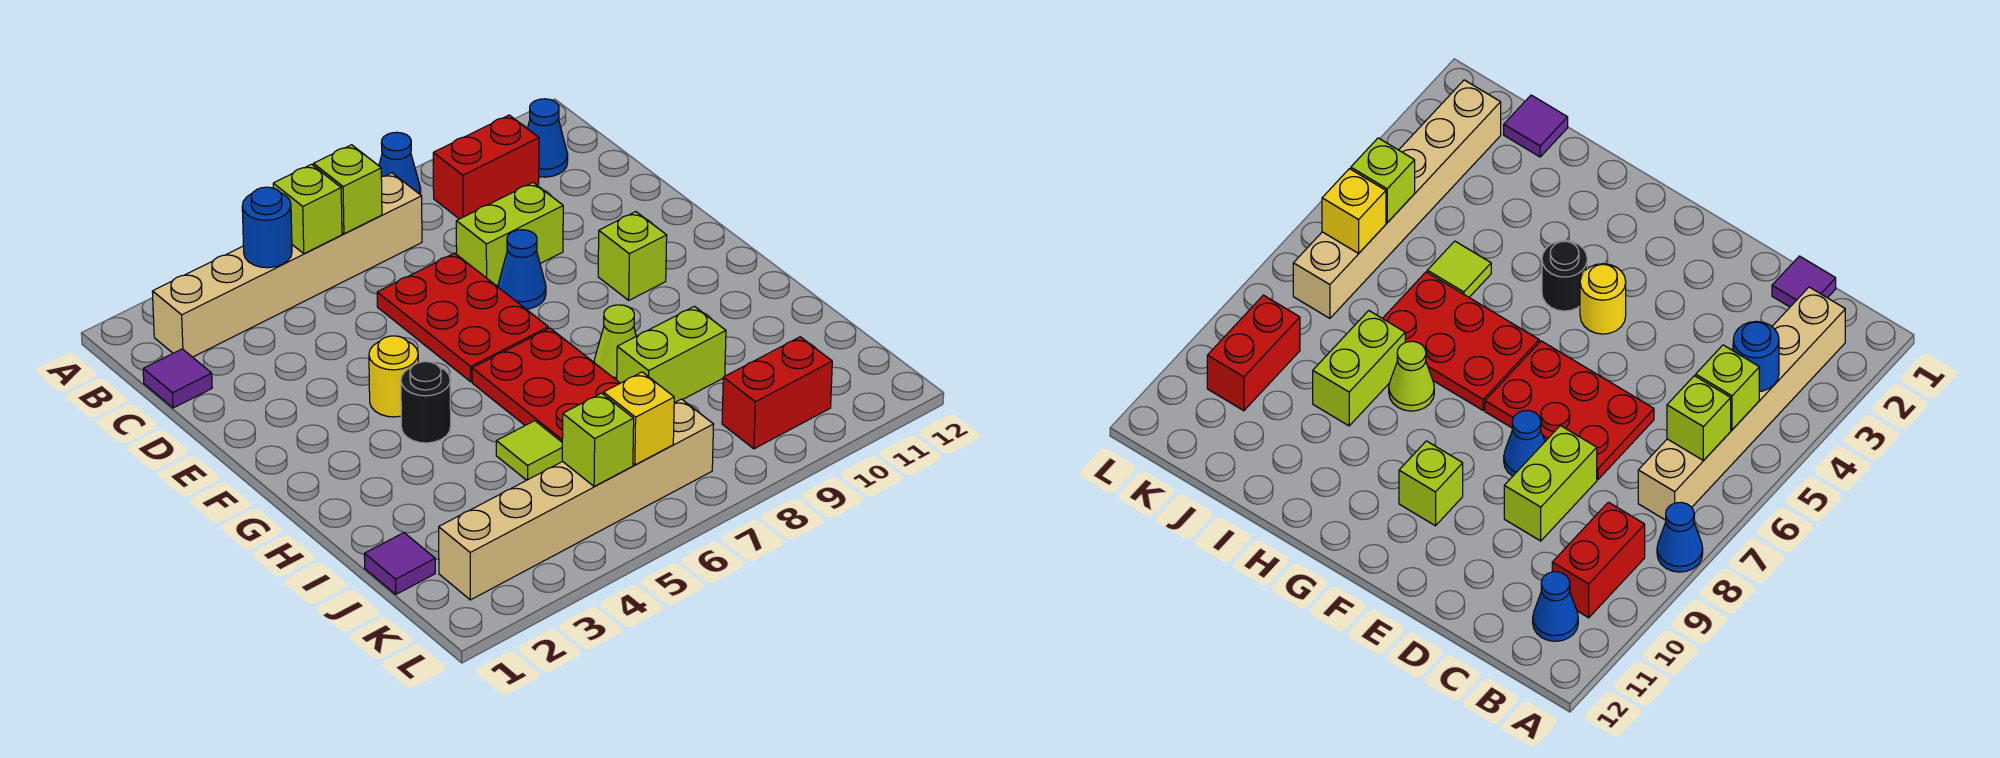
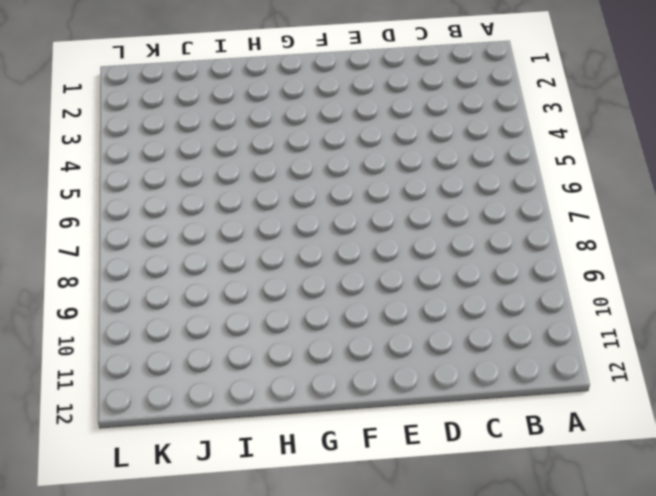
none -> blue 1x1 cone [379,132,421,195]
none -> tan 1x6 brick [152,173,422,357]
none -> red 1x2 brick [433,115,539,219]

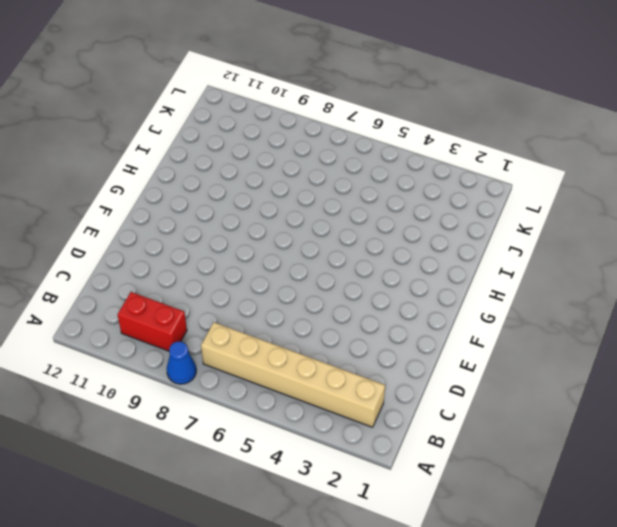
none -> blue 1x1 cone [527,99,568,177]
none -> purple 1x1 tile [143,349,212,408]
none -> red 2x3 plate [377,253,549,382]

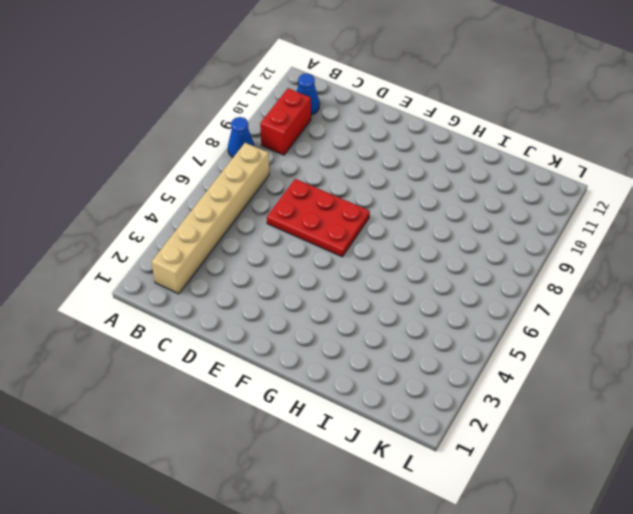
none -> purple 1x1 tile [143,349,212,408]
none -> lime 1x2 brick [456,183,563,286]
none -> blue 1x1 cone [498,230,546,309]

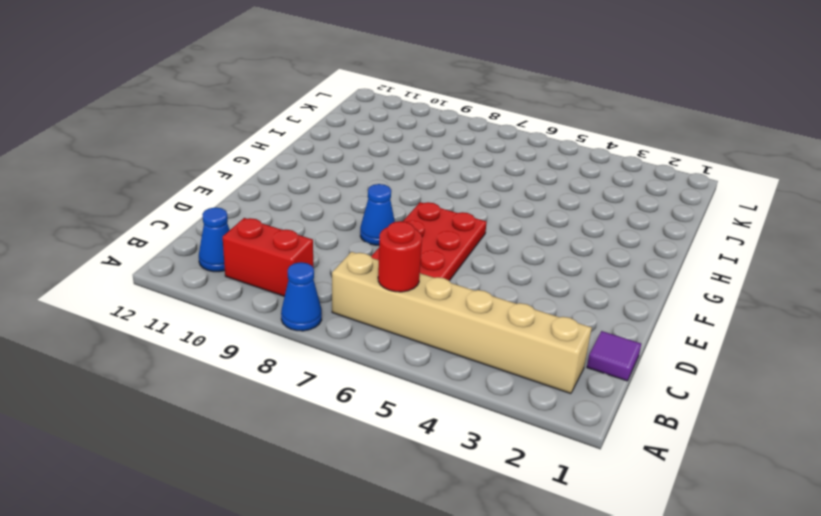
red 1x1 round brick [378,221,422,292] -> lime 1x1 brick [314,145,382,234]
none -> lime 1x2 brick [456,183,563,286]
none -> yellow 1x1 round brick [369,336,418,417]
none -> lime 1x1 brick [598,212,667,300]

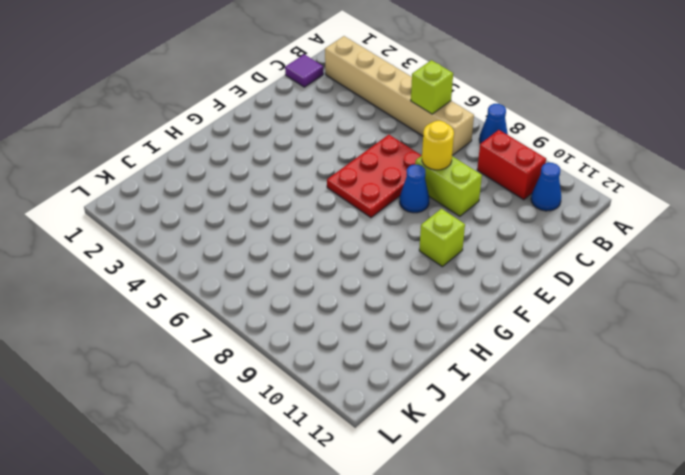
yellow 1x1 round brick [422,121,454,170] -> yellow 1x1 round brick moved to [369,336,418,417]
none -> black 1x1 round brick [401,362,451,443]
none -> red 2x3 plate [472,328,620,442]
none -> lime 1x1 cone [594,305,636,380]

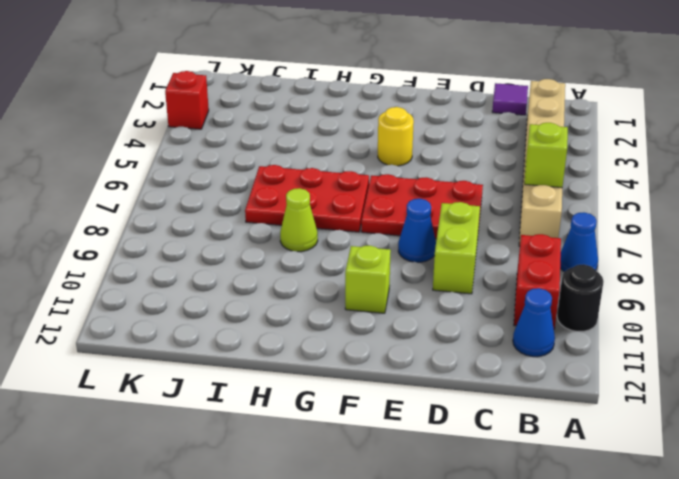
black 1x1 round brick [557,264,604,331] -> black 1x1 round brick moved to [401,362,451,443]
red 1x1 brick [165,71,209,129] -> none
none -> lime 1x1 tile [496,421,563,480]
none -> lime 1x2 brick [617,306,726,403]
none -> purple 1x1 tile [364,533,435,594]

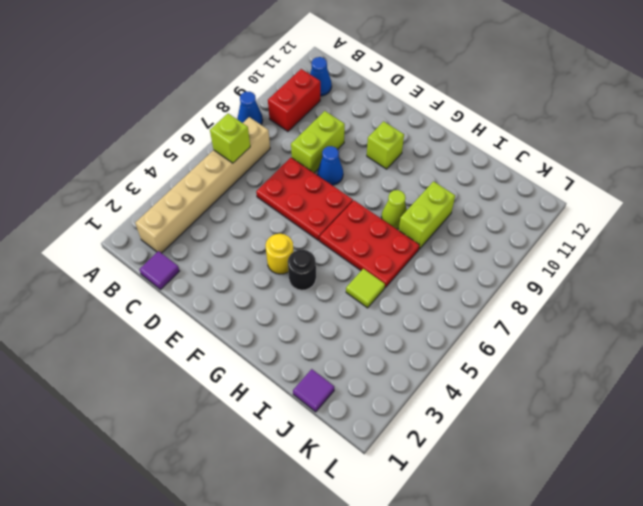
none -> tan 1x6 brick [439,399,714,600]
none -> red 1x2 brick [722,337,832,449]
none -> blue 1x1 round brick [242,187,292,268]

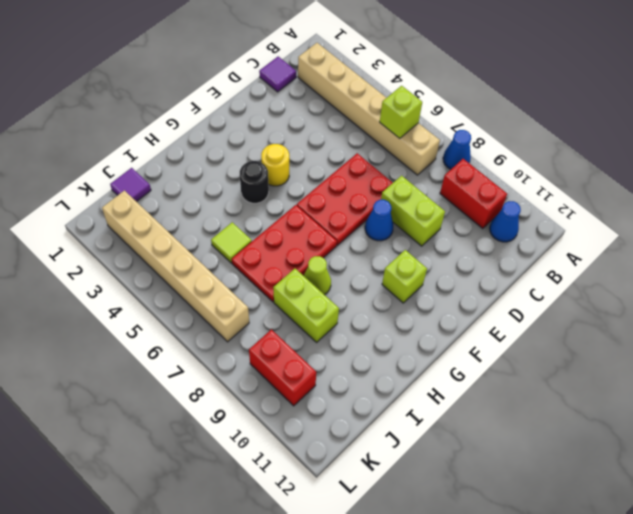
none -> blue 1x1 round brick [242,187,292,268]
none -> lime 1x1 brick [273,164,342,254]
none -> lime 1x1 brick [562,393,634,486]

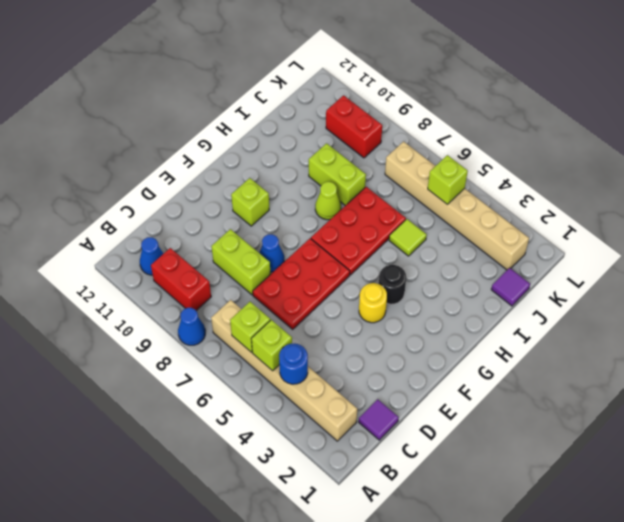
none -> yellow 1x1 brick [604,372,674,465]

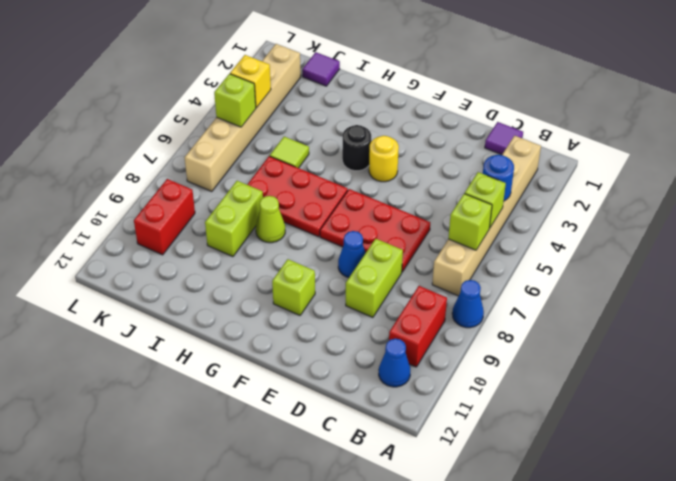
yellow 1x1 brick [230,55,271,108] -> yellow 1x1 brick moved to [604,372,674,465]

